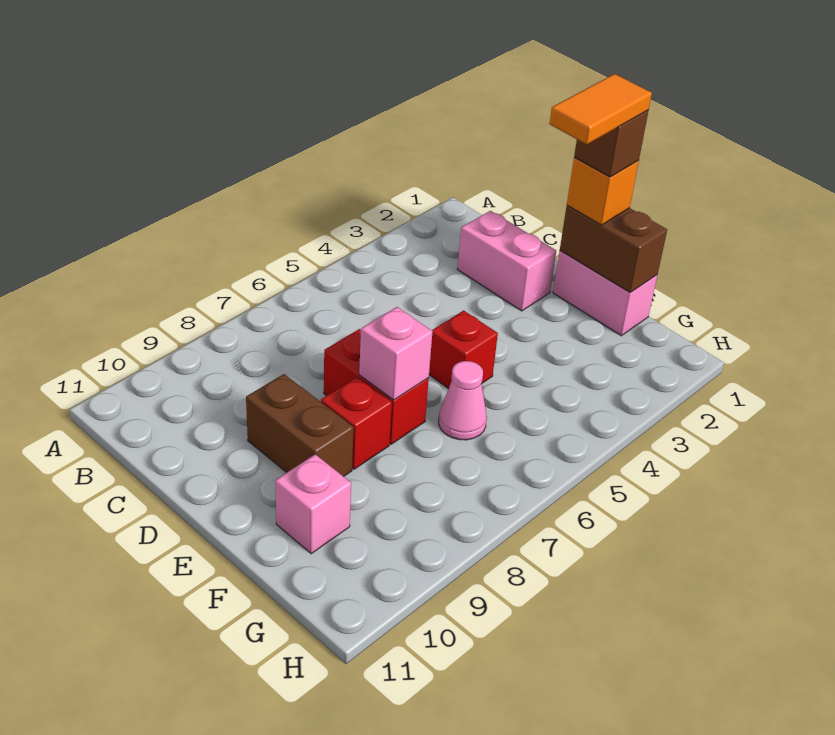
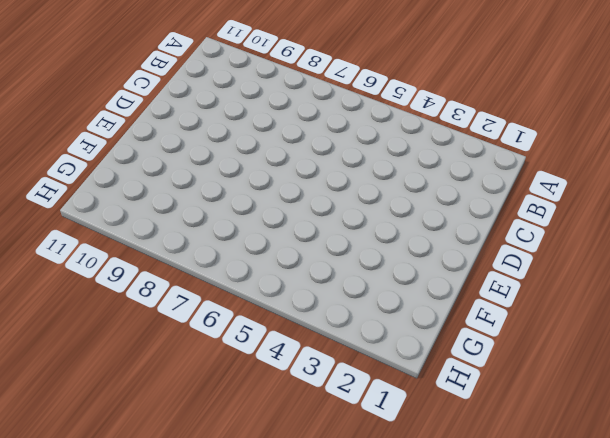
none -> pink 1x2 brick [457,211,556,311]
none -> red 1x2 brick [324,329,429,444]
none -> brown 1x2 brick [246,374,354,477]

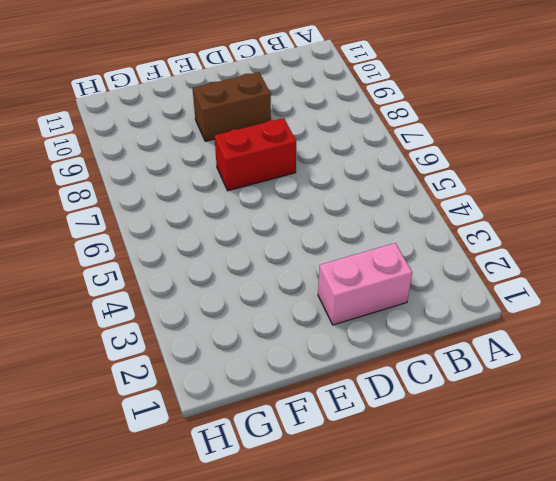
none -> pink 1x2 brick [553,251,657,336]
none -> red 1x1 brick [429,310,498,389]
none -> red 1x1 brick [321,377,392,469]

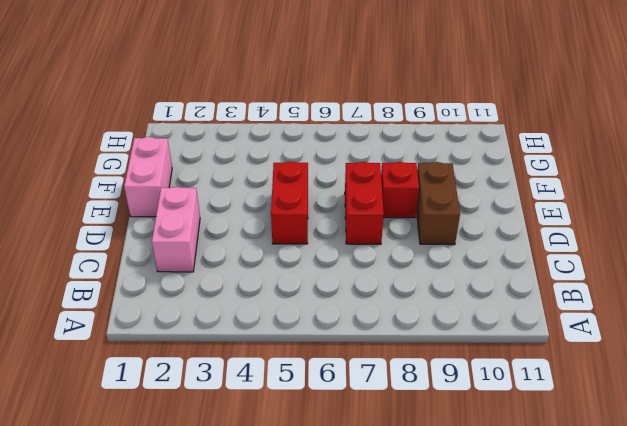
red 1x2 brick [271,162,308,244] -> red 1x1 brick [429,310,498,389]
none -> pink 1x1 cone [439,361,487,440]
none -> pink 1x1 brick [275,454,351,554]
none -> brown 1x2 brick [560,206,667,293]

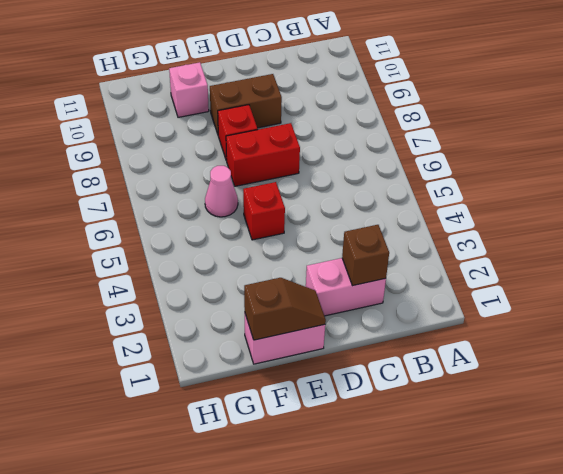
brown 1x1 brick [342,225,389,286] -> brown 1x1 brick moved to [574,111,648,177]
brown 1x2 slope [244,278,326,340] -> brown 1x2 brick [560,206,667,293]
none -> pink 1x1 brick [359,307,433,400]
none -> orange 1x1 brick [567,158,639,225]
none -> orange 1x2 tile [549,74,652,145]

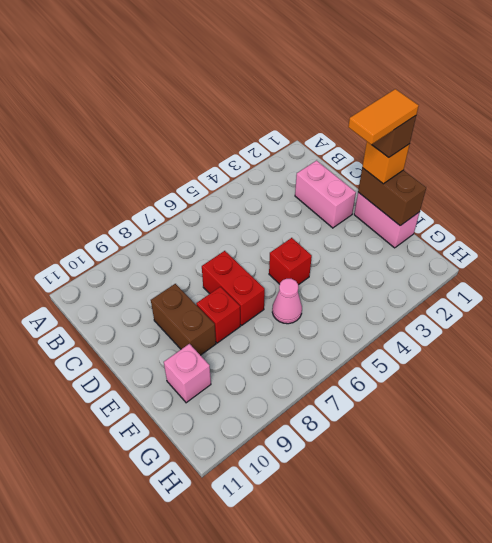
none -> pink 1x1 brick [359,307,433,400]

